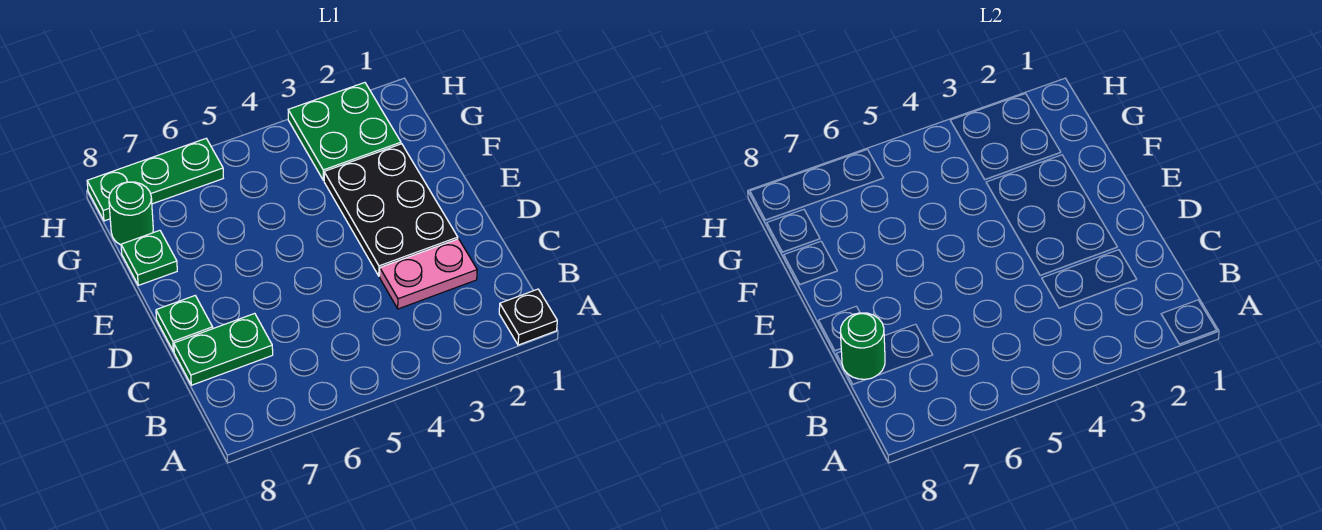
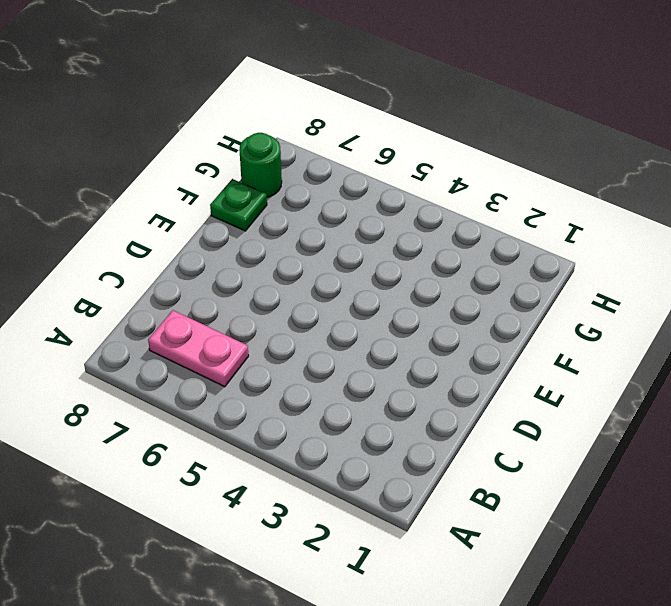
pink 1x2 plate [148,310,249,387] -> pink 1x2 plate moved to [380,239,477,309]
none -> black 1x1 plate [499,289,557,345]
none -> green 1x2 plate [174,313,273,385]

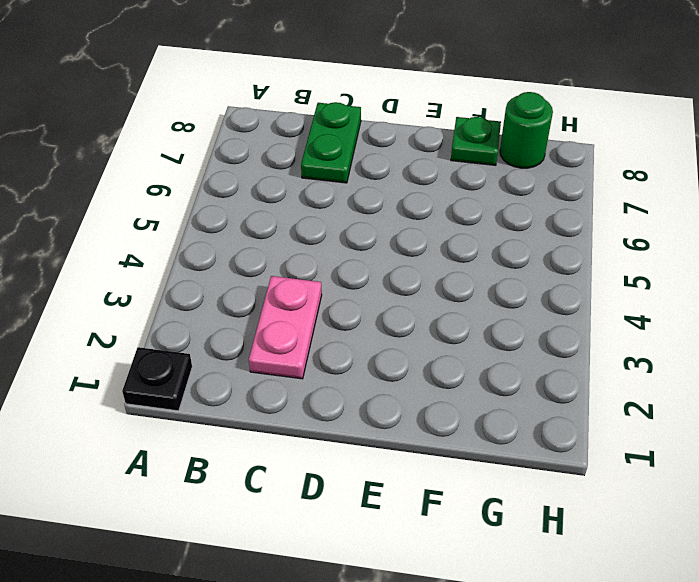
none -> black 2x3 plate [324,144,458,276]
none -> green 1x1 plate [156,296,213,352]

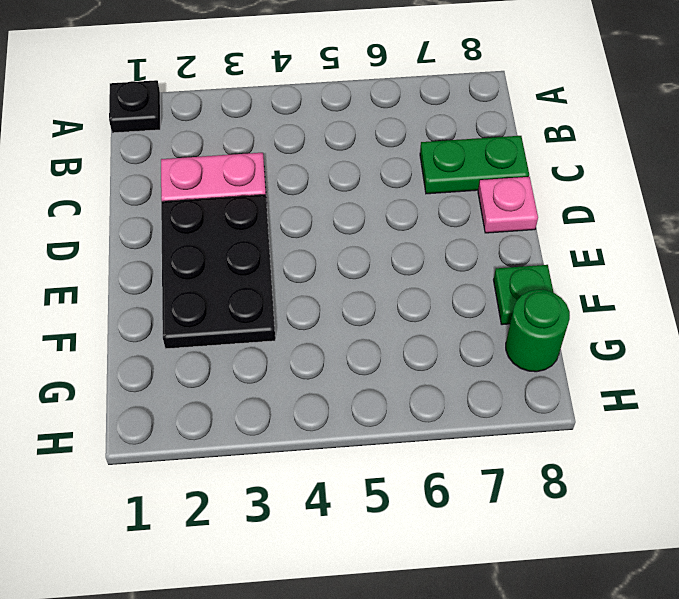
pink 1x1 plate [478,177,538,233] -> green 1x1 plate [156,296,213,352]
none -> green 2x2 plate [288,83,401,180]
none -> green 1x3 plate [87,139,223,221]

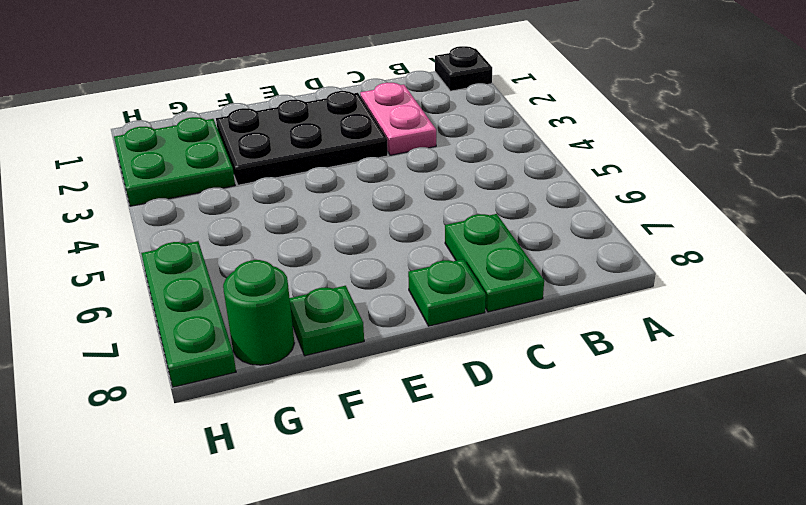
none -> green 1x1 round brick [840,313,885,379]

